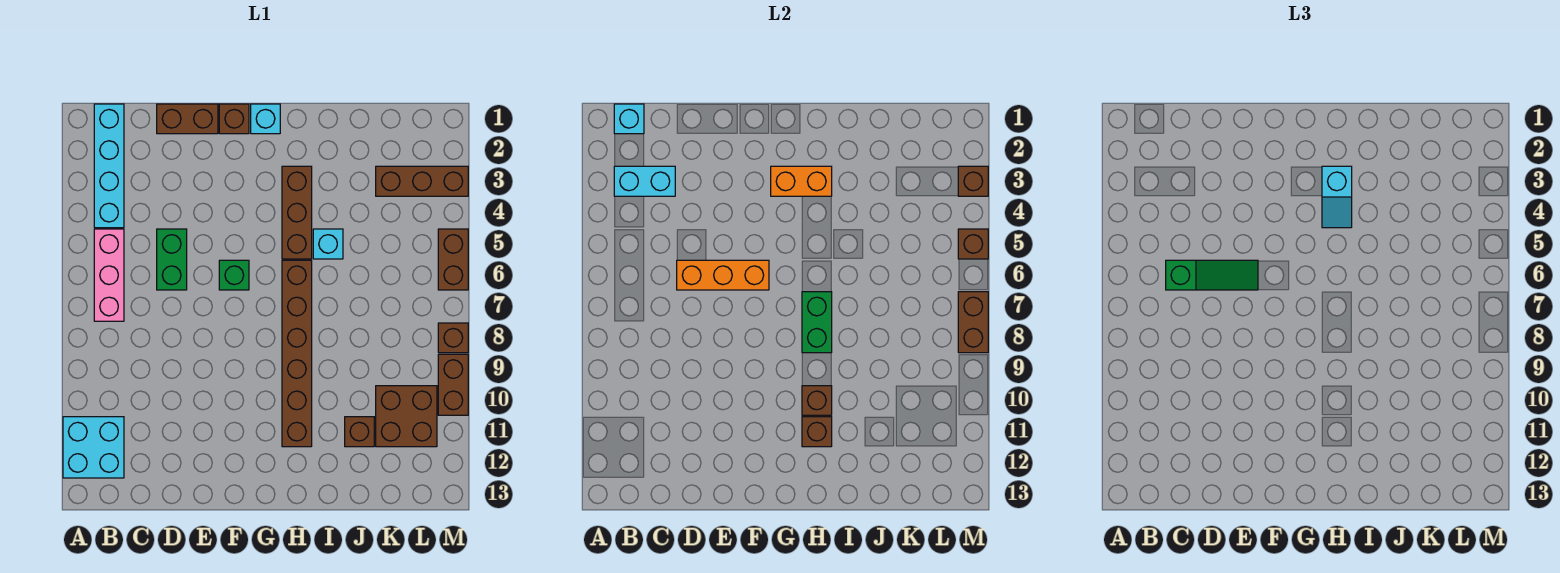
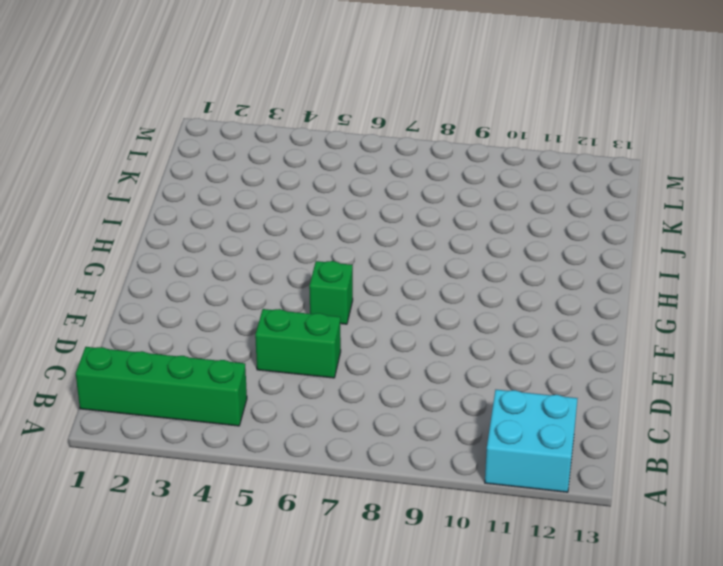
green 1x4 brick [76,347,247,426] -> cyan 1x4 brick [94,104,124,228]
none -> pink 1x3 brick [94,229,124,321]
none -> brown 1x2 brick [157,104,218,134]
none -> brown 1x1 brick [219,104,249,134]

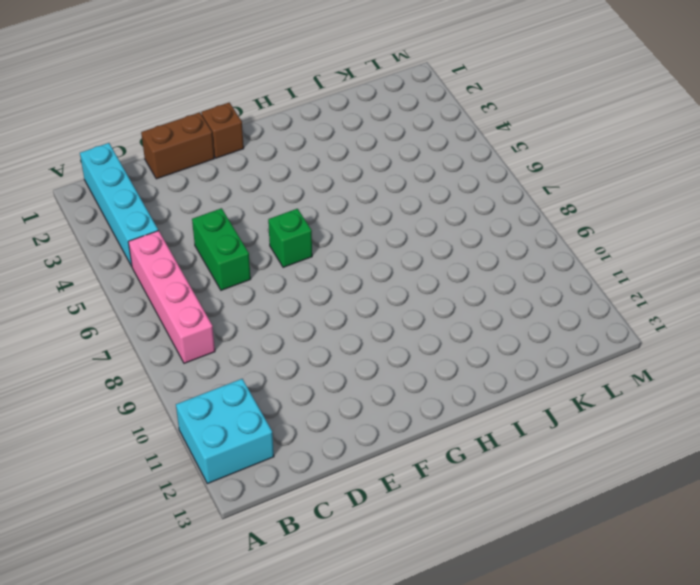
pink 1x4 brick [128,231,215,363] -> pink 1x3 brick [94,229,124,321]
none -> cyan 1x1 brick [251,104,280,134]
none -> brown 1x3 brick [282,166,312,259]
none -> brown 1x6 brick [282,260,312,447]

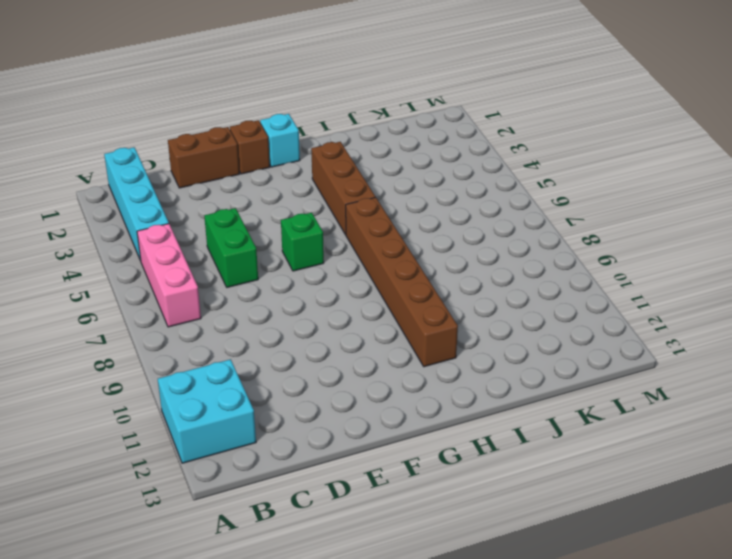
none -> cyan 1x1 brick [313,229,343,259]
none -> brown 1x1 brick [345,417,374,447]
none -> brown 1x3 brick [376,166,468,196]

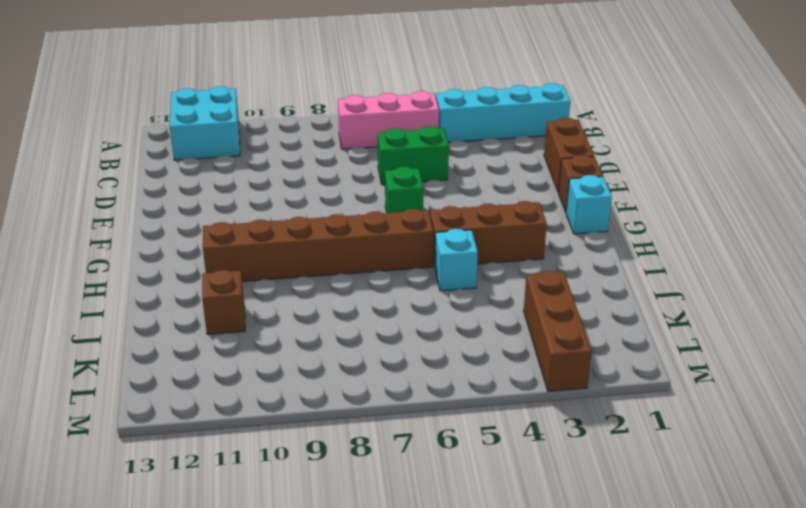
none -> brown 2x2 brick [376,386,437,447]
none -> brown 1x2 brick [438,229,468,290]
none -> brown 1x1 brick [438,323,468,353]

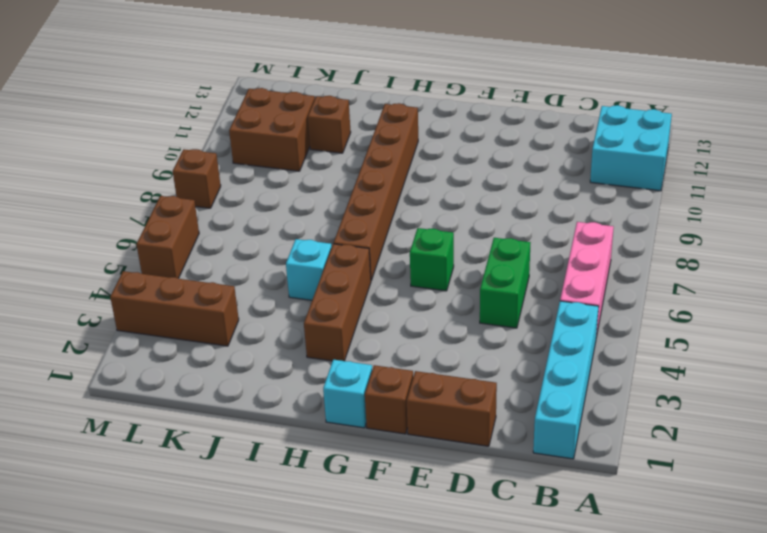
none -> brown 1x2 brick [438,354,468,415]
none -> cyan 1x1 brick [614,104,644,134]
none -> cyan 1x2 brick [614,166,675,196]

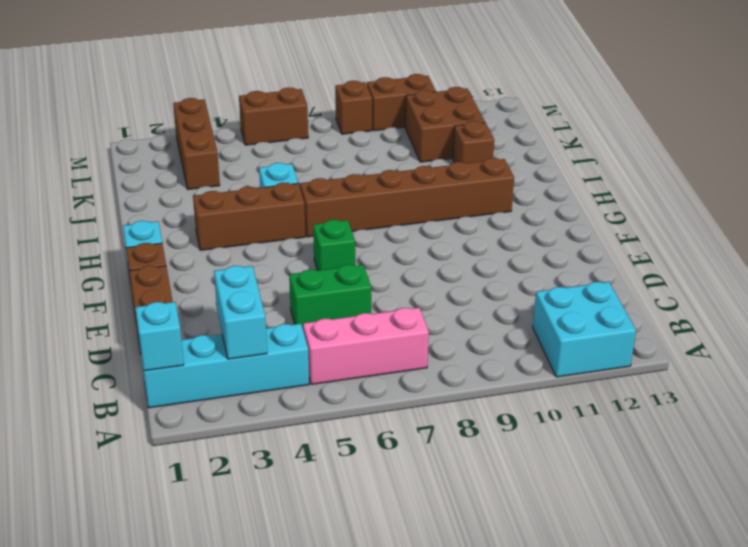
none -> orange 1x3 brick [677,260,769,290]
none -> orange 1x2 brick [771,166,832,196]
none -> green 1x2 brick [802,292,832,353]

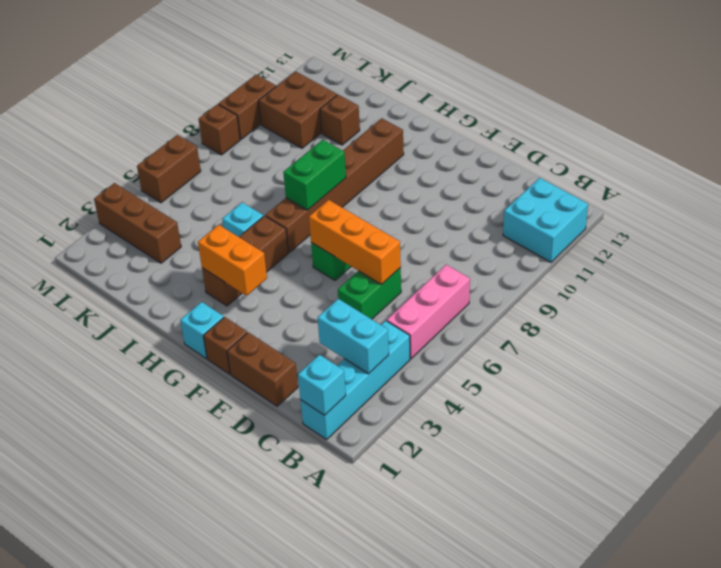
none -> brown 1x1 brick [802,386,832,415]
none -> brown 1x1 brick [802,417,832,447]
none -> brown 1x1 brick [958,166,988,196]

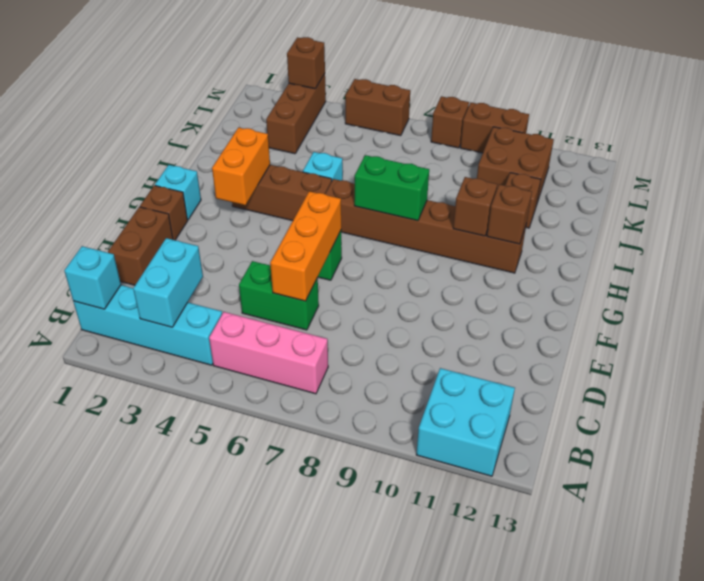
none -> brown 1x1 brick [958,229,988,259]
none -> brown 1x2 brick [958,292,988,353]
none -> green 1x3 slope [1166,260,1258,290]

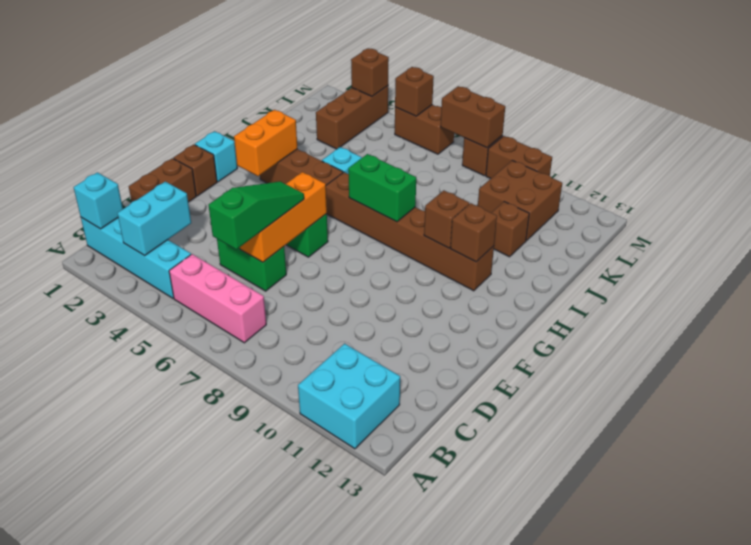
none -> cyan 1x2 slope [1322,166,1352,228]

